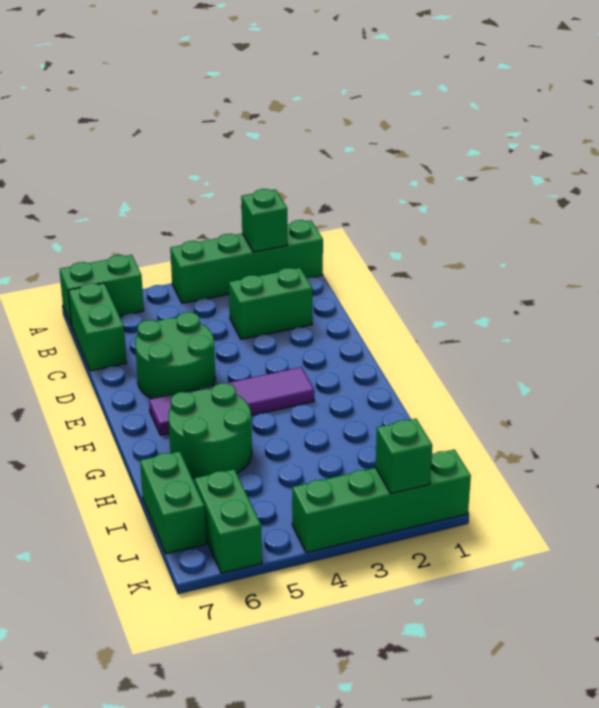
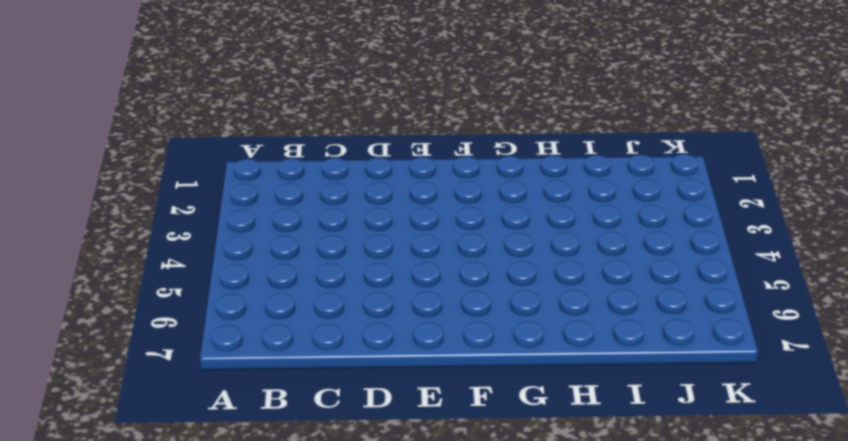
none -> green 1x4 brick [170,220,323,304]
none -> green 1x2 brick [60,255,144,326]
none -> green 1x2 brick [68,283,126,371]

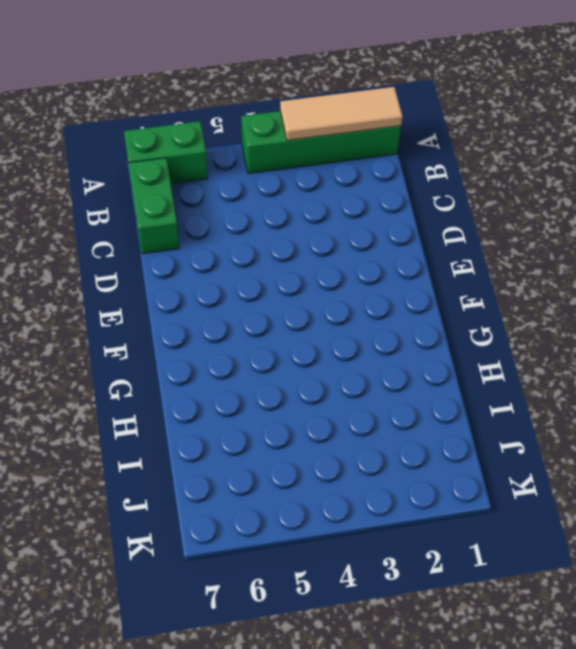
tan 1x3 tile [280,87,403,140] -> green 1x1 brick [241,189,287,252]
none -> green 1x2 brick [229,268,312,339]
none -> green 2x2 round brick [135,312,215,399]
none -> purple 1x4 tile [149,367,314,435]

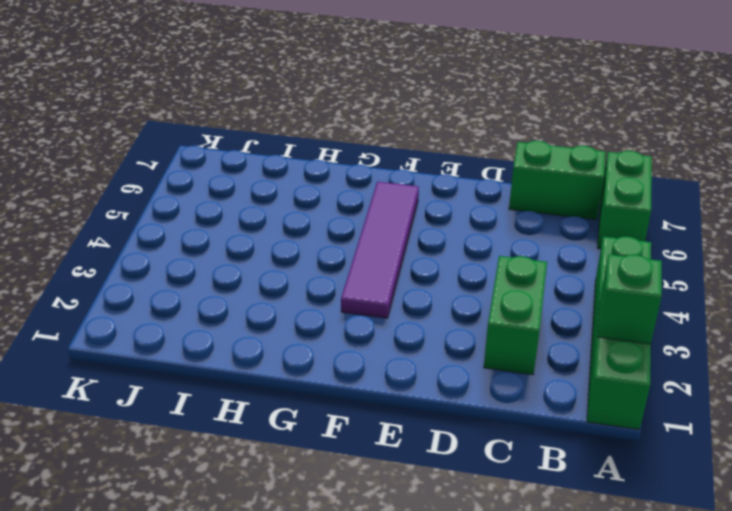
none -> green 2x2 round brick [135,312,215,399]
none -> green 2x2 round brick [168,383,252,478]
none -> green 1x2 brick [140,451,206,554]

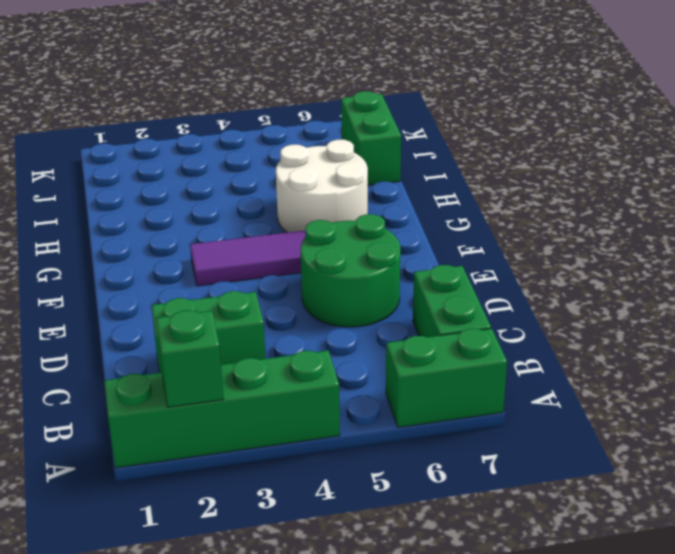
white 2x2 round brick [276,140,368,232] -> green 2x2 round brick [168,383,252,478]
none -> green 1x2 brick [194,469,262,573]
none -> green 1x4 brick [292,449,471,553]
none -> green 1x1 brick [375,419,432,494]

